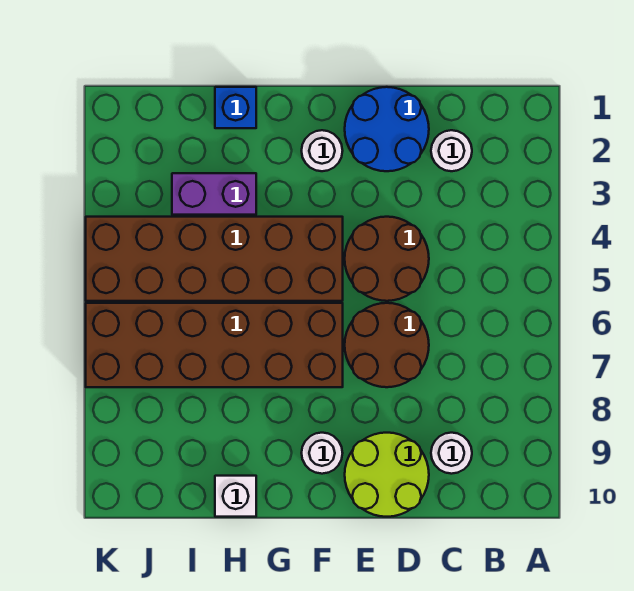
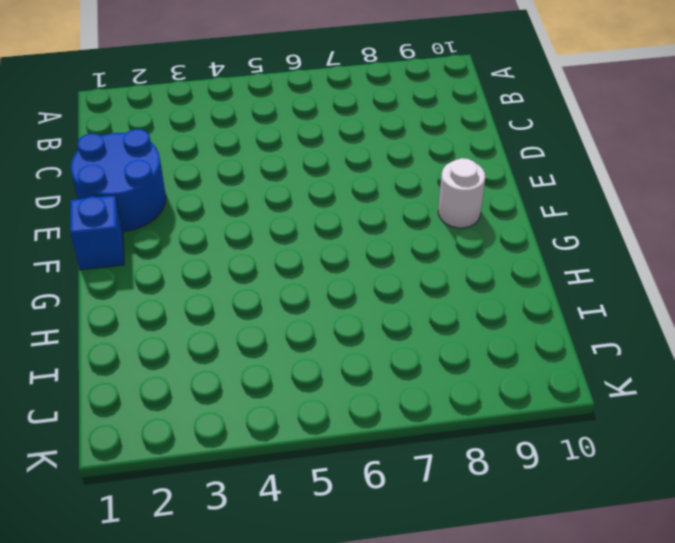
blue 1x1 brick [70,196,124,270] -> blue 1x1 brick moved to [215,87,256,128]
none -> white 1x1 round brick [431,130,472,171]
none -> white 1x1 round brick [431,433,472,474]
none -> brown 2x2 round brick [345,217,429,301]

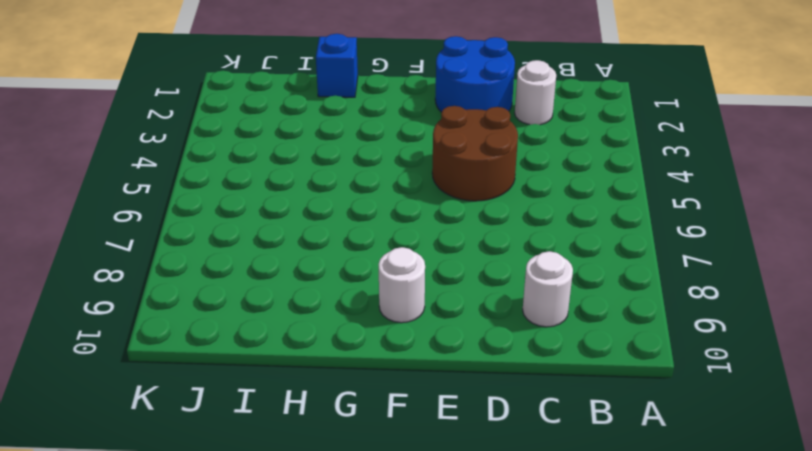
none -> brown 2x2 round brick [345,303,429,387]
none -> lime 2x2 round brick [345,433,429,517]
none -> white 1x1 round brick [302,130,343,171]

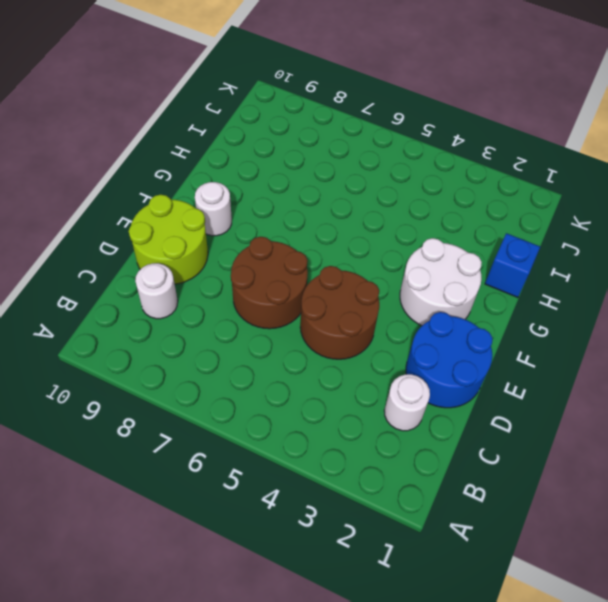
white 2x2 round brick [400,238,482,326] -> white 1x1 round brick [302,130,343,171]
none -> brown 2x6 brick [86,217,343,301]
none -> brown 2x6 brick [86,303,343,387]
none -> purple 1x2 brick [172,173,256,215]

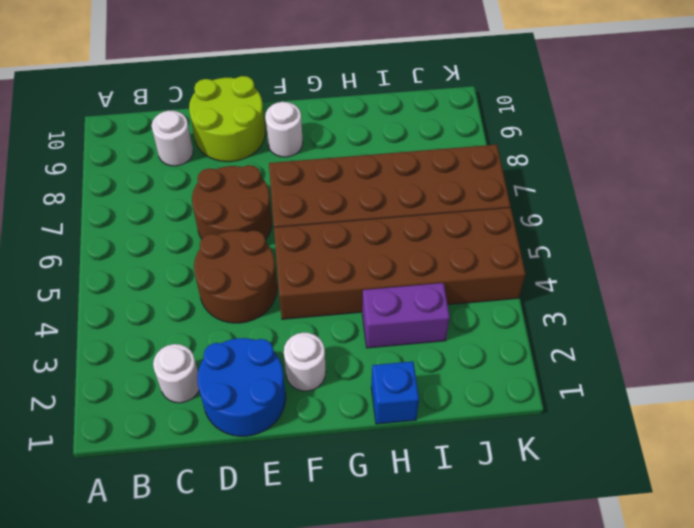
none -> white 1x1 brick [215,476,256,517]

